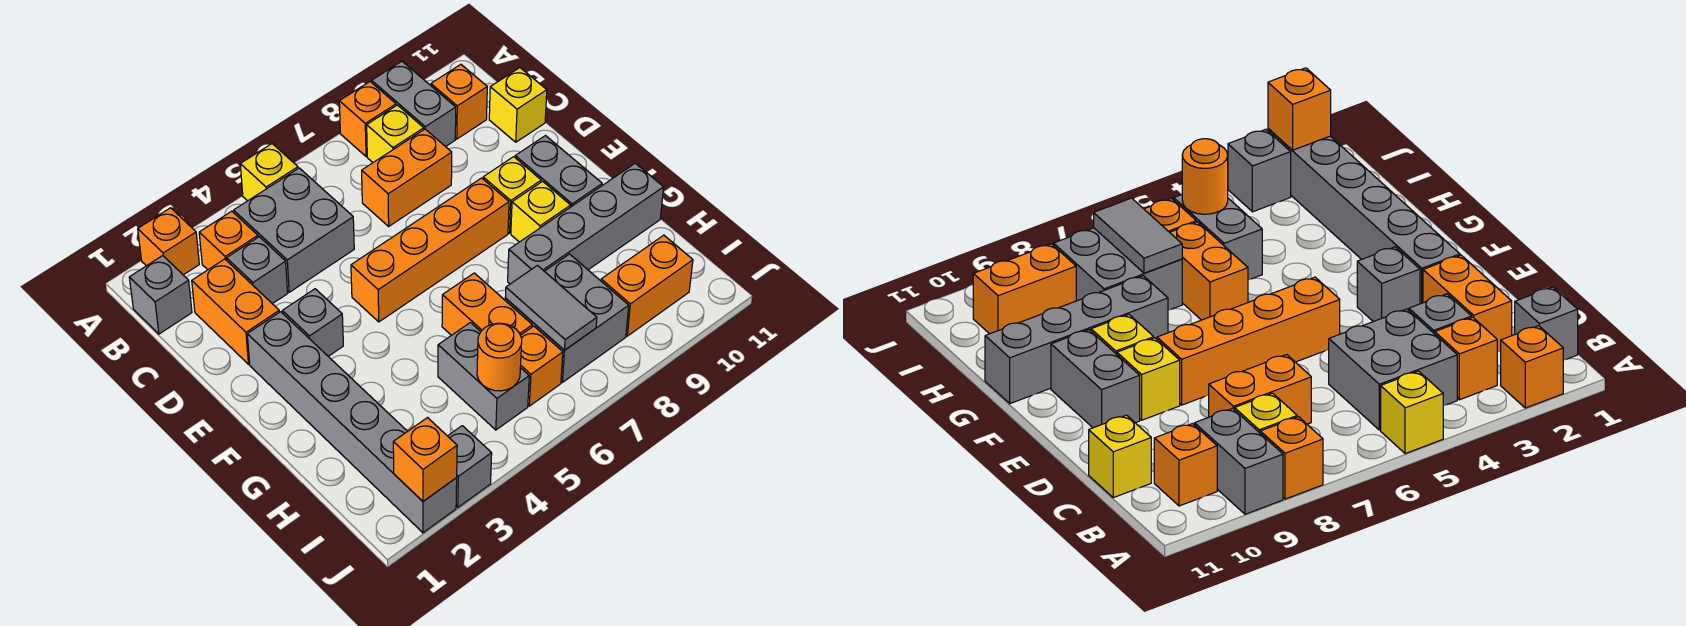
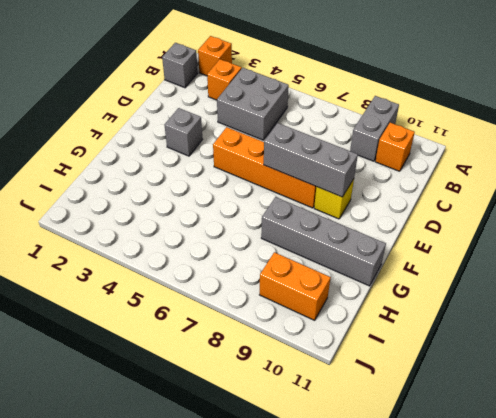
grey 1x3 brick [264,123,358,197] -> none
none -> yellow 1x1 brick [240,144,298,201]
none -> orange 1x1 brick [339,82,396,156]
none -> yellow 1x1 brick [367,105,424,162]

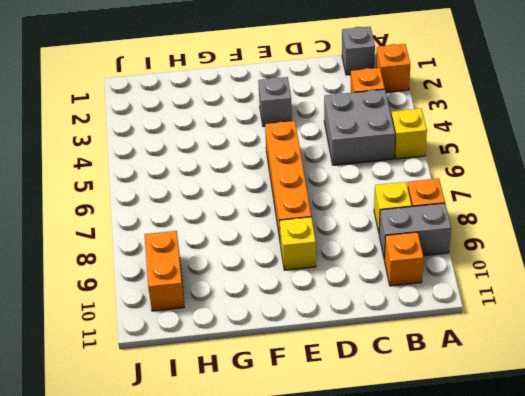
none -> orange 1x2 brick [192,259,279,364]
none -> grey 1x1 brick [227,237,288,304]
none -> orange 1x2 brick [362,129,452,226]

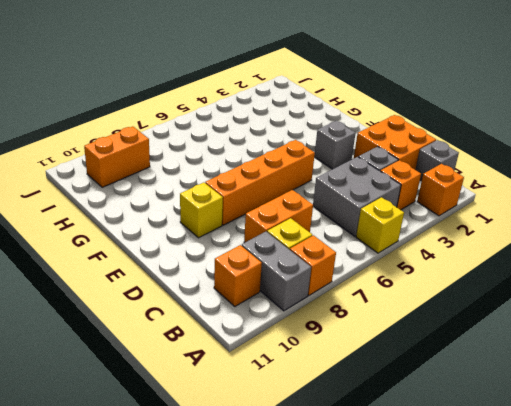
orange 2x2 brick [354,115,436,169] -> orange 1x2 brick [192,259,279,364]
none -> yellow 1x1 brick [489,68,547,142]
none -> grey 1x6 brick [247,312,457,533]
none -> grey 1x2 brick [515,136,602,207]

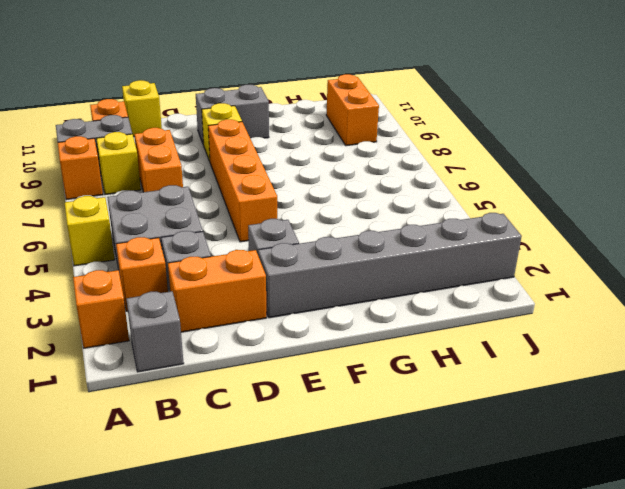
none -> yellow 1x1 brick [511,181,571,242]
none -> orange 1x2 brick [442,273,532,335]
none -> grey 1x4 brick [508,163,664,284]

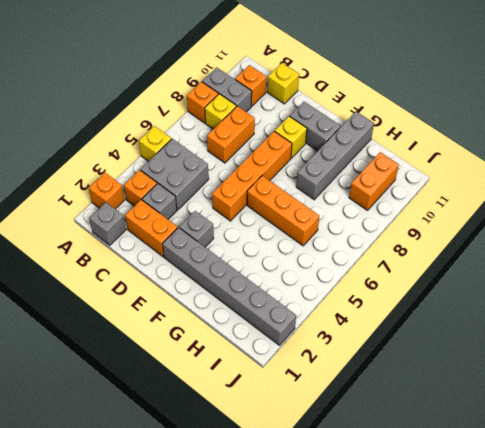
orange 1x3 brick [247,176,319,246] -> orange 1x2 brick [442,273,532,335]
none -> yellow 1x1 brick [511,181,571,242]
none -> grey 1x2 brick [438,323,529,430]
none -> grey 2x2 brick [505,254,629,382]

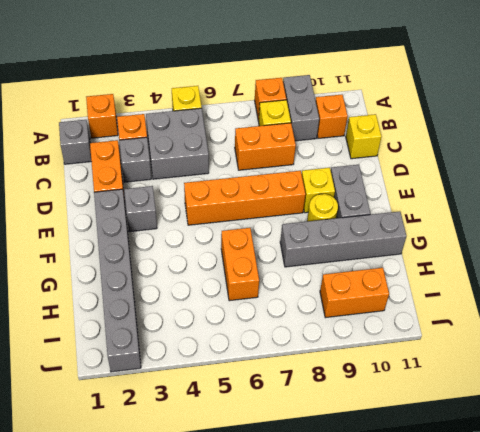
yellow 1x1 round brick [307,194,338,221] -> yellow 1x1 brick [511,181,571,242]
none -> grey 1x2 brick [438,323,529,430]
none -> grey 2x2 brick [505,254,629,382]
none -> orange 1x1 brick [520,326,563,406]

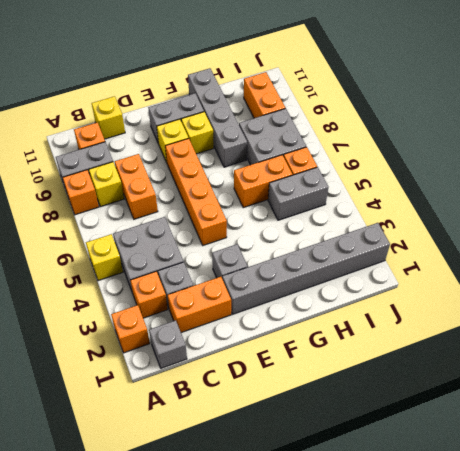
none -> grey 1x1 brick [448,426,492,507]
none -> grey 1x2 tile [505,266,597,350]
none -> orange 1x1 round brick [477,323,522,391]

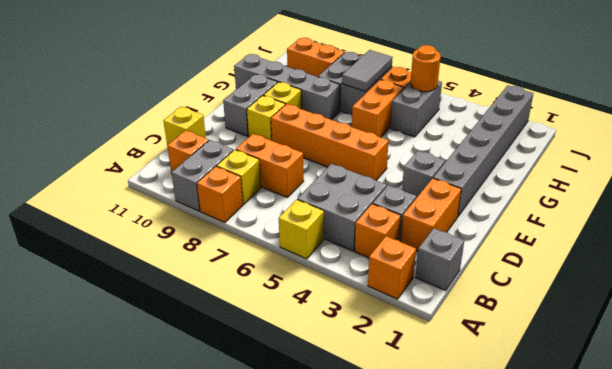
none -> grey 1x1 brick [448,426,492,507]
none -> orange 1x1 brick [393,418,457,501]

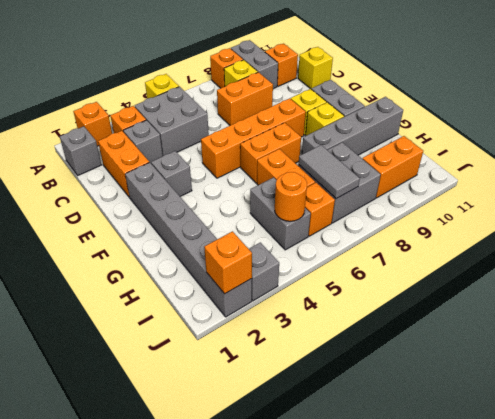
orange 1x2 brick [240,123,301,183] -> none

